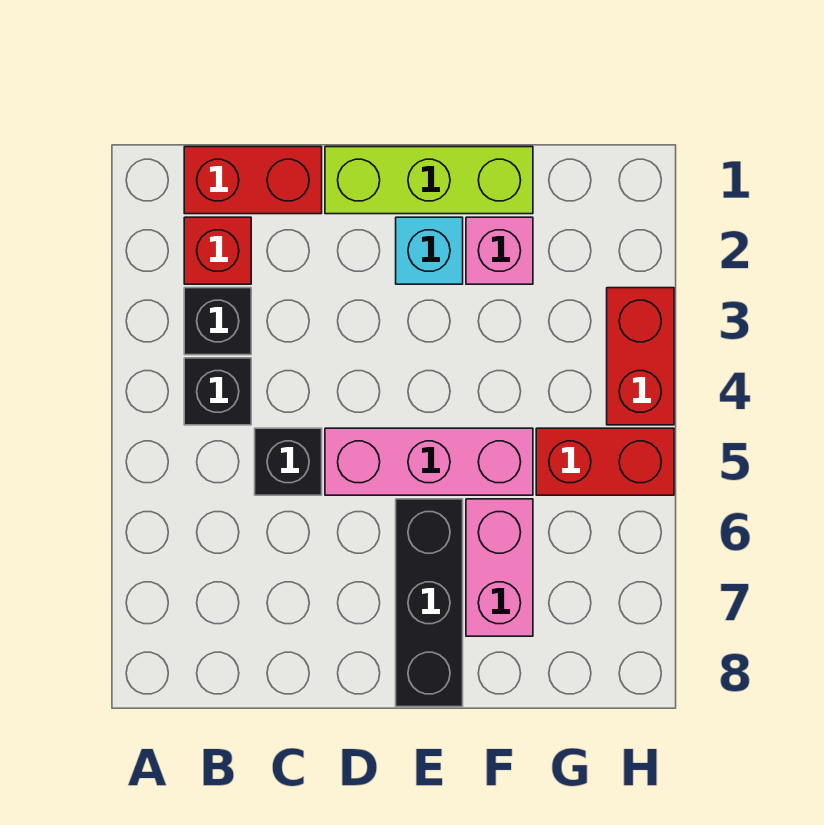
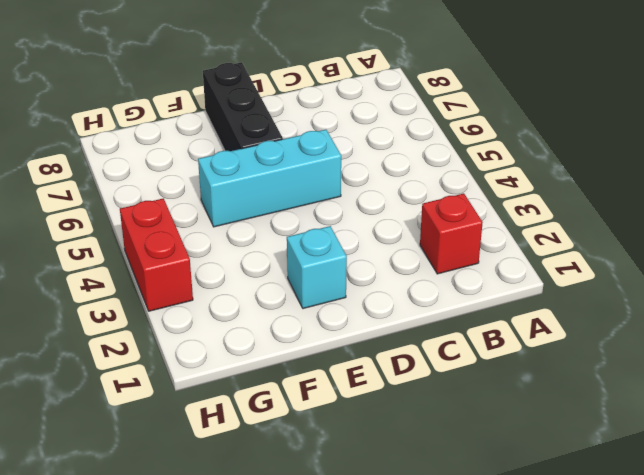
cyan 1x3 brick [198,130,341,227] -> pink 1x3 brick [325,428,533,495]
none -> red 1x2 brick [184,147,322,214]
none -> black 1x1 brick [184,288,251,355]
none -> black 1x1 brick [184,358,251,425]

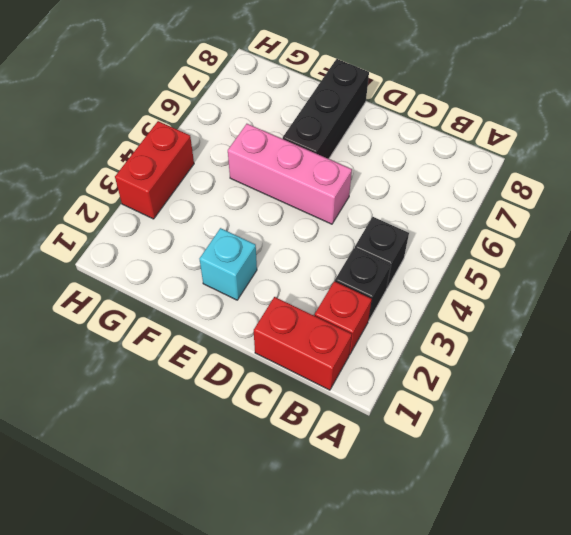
none -> black 1x1 brick [255,428,322,495]
none -> lime 1x3 brick [325,147,533,214]
none -> pink 1x1 brick [466,217,533,284]

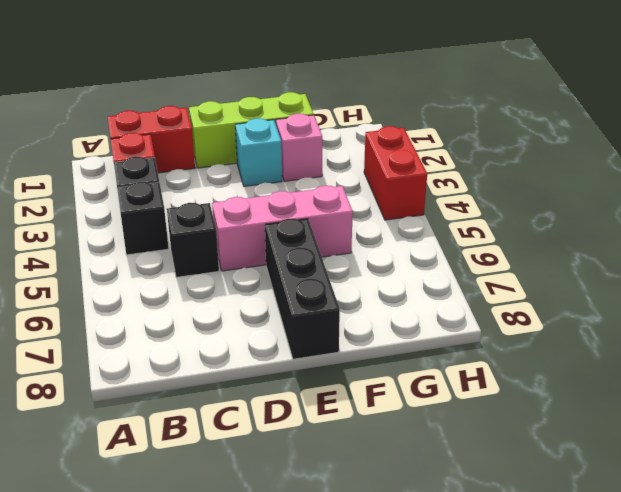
none -> pink 1x2 brick [466,499,533,636]
none -> red 1x2 brick [536,428,674,495]

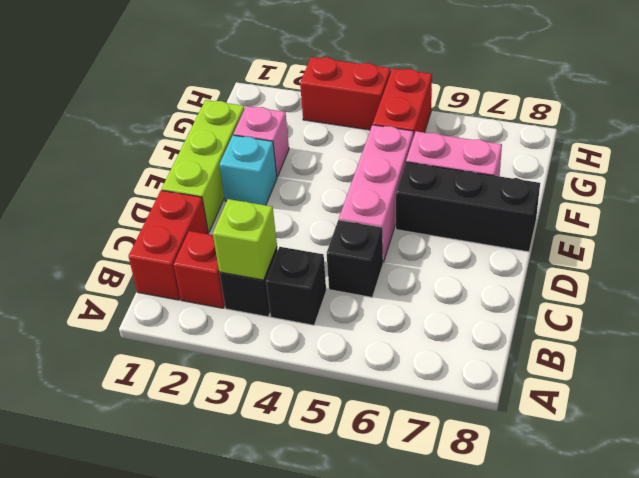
lime 1x1 brick [213,199,277,280] -> none

